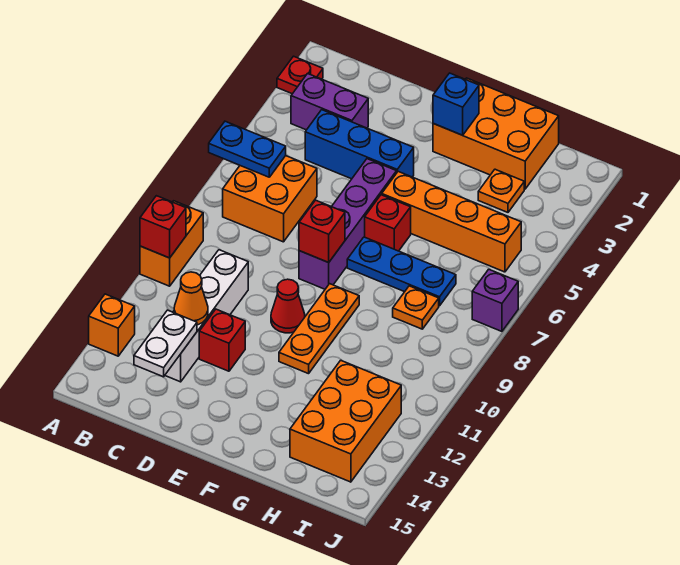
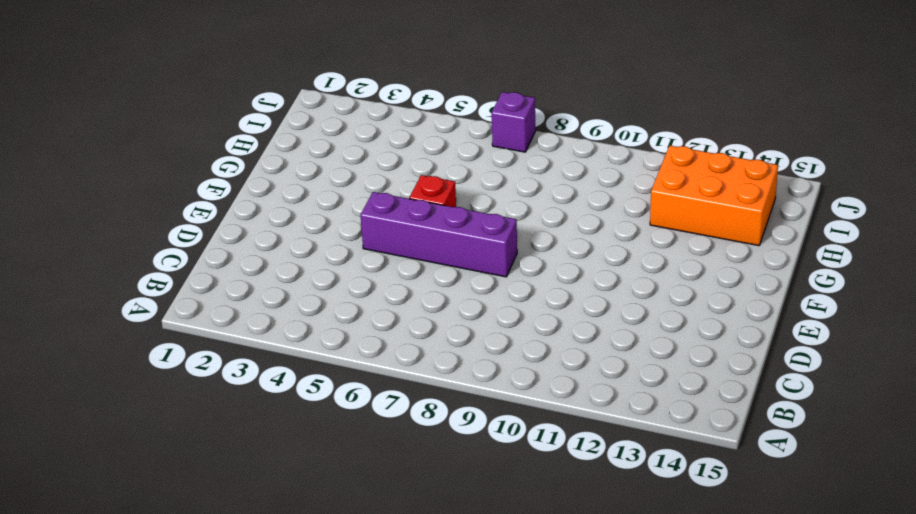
none -> red 1x1 plate [277,56,323,94]
none -> orange 1x2 brick [140,201,203,286]
none -> orange 1x1 brick [89,294,135,356]

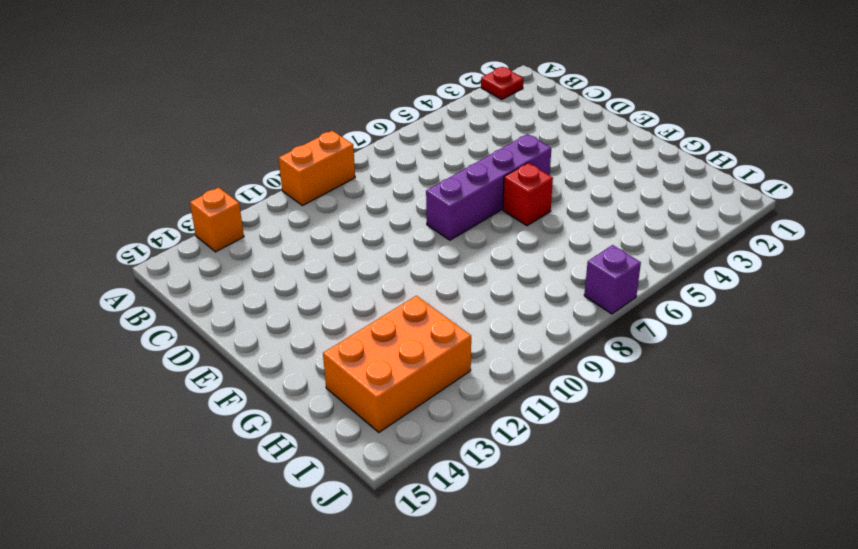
none -> purple 1x2 brick [291,73,368,130]
none -> orange 2x2 brick [223,156,317,242]
none -> blue 1x3 brick [305,110,414,179]

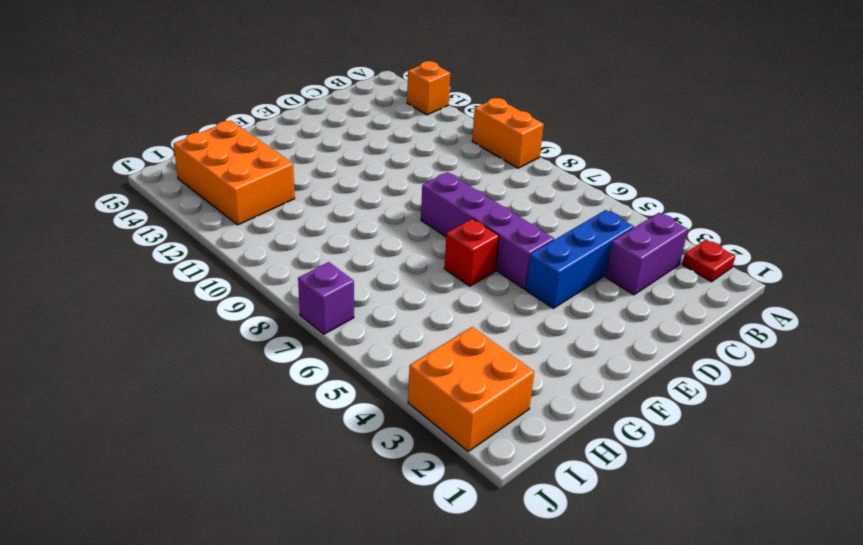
orange 2x2 brick [408,327,534,451] -> orange 2x2 brick moved to [223,156,317,242]
none -> white 1x4 brick [165,250,248,382]
none -> red 1x1 brick [199,309,245,371]
none -> red 1x1 cone [271,279,305,333]

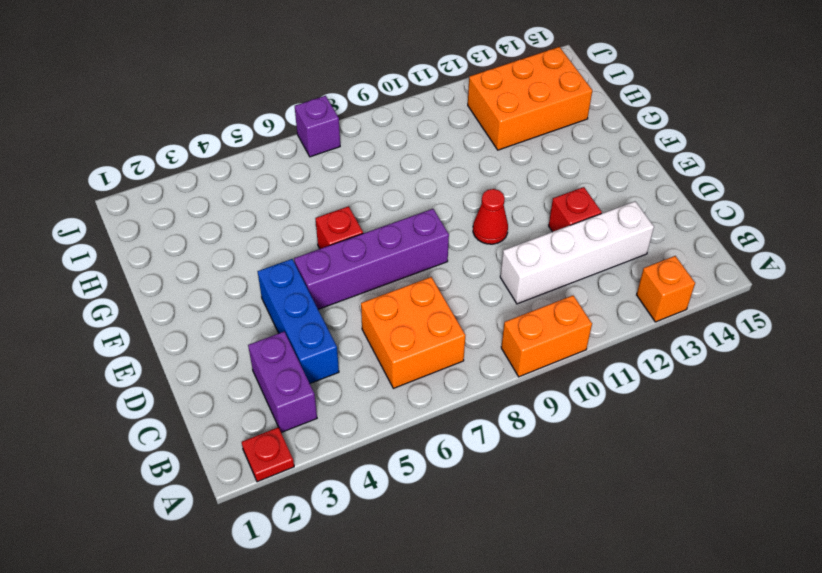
none -> orange 2x3 brick [433,78,559,189]
none -> orange 1x4 brick [382,171,521,272]
none -> blue 1x3 plate [347,237,456,306]

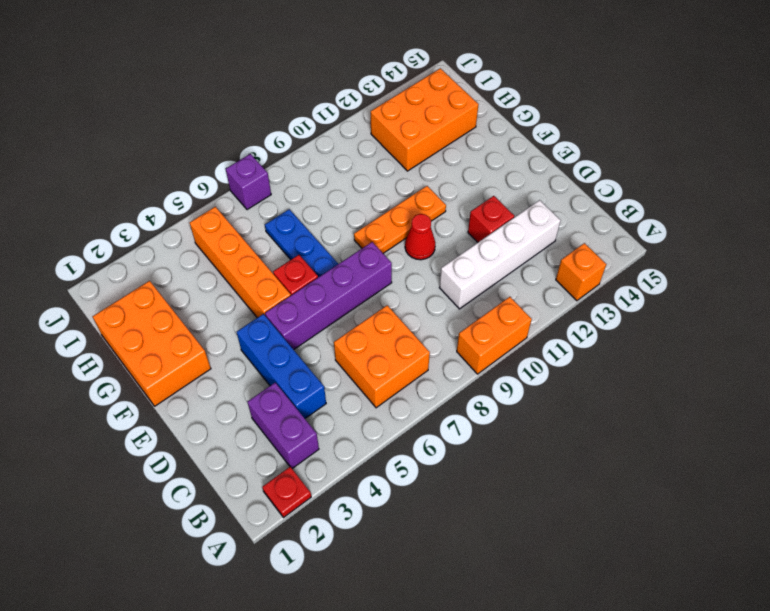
none -> orange 1x1 plate [478,169,524,212]
none -> orange 1x1 plate [393,286,439,329]
none -> blue 1x2 plate [209,121,286,177]

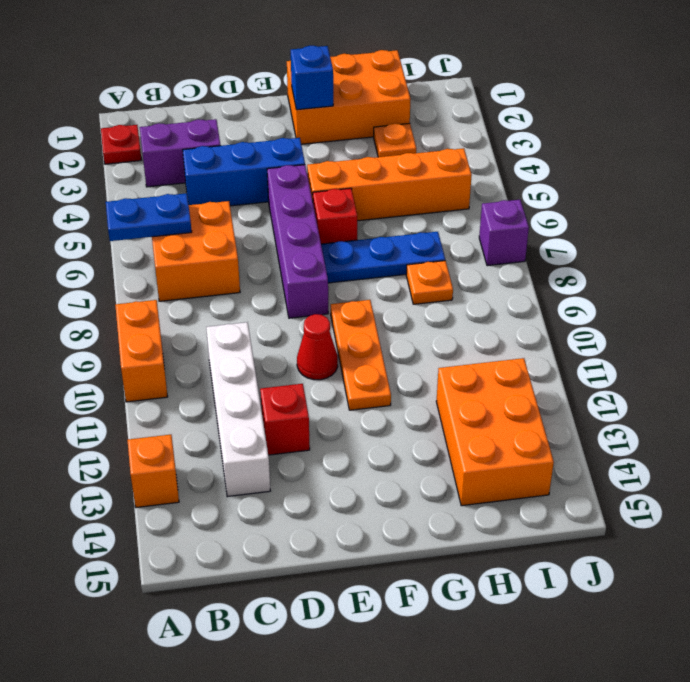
none -> red 1x1 brick [140,196,186,258]
none -> orange 1x1 cone [174,272,208,325]
none -> white 1x2 plate [134,310,197,377]

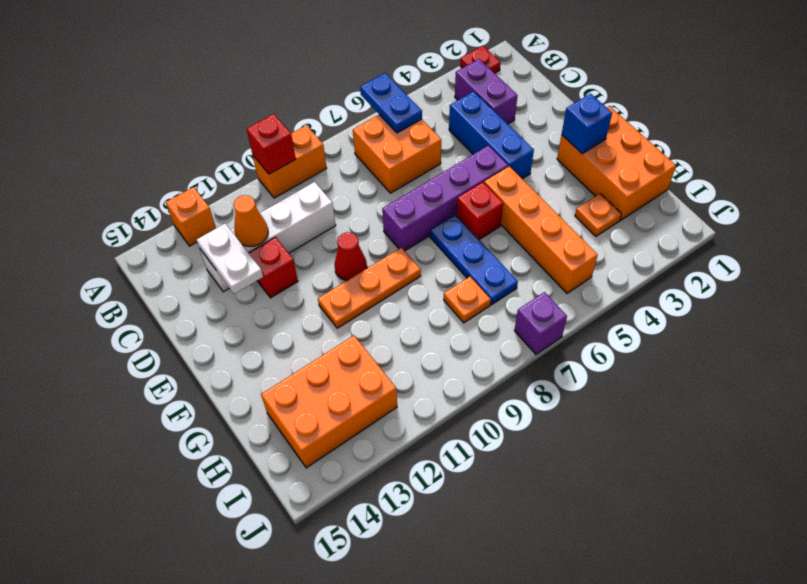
white 1x2 plate [197,223,263,294] -> white 1x2 plate turned to [134,310,197,377]
none -> red 1x1 brick [299,200,345,262]

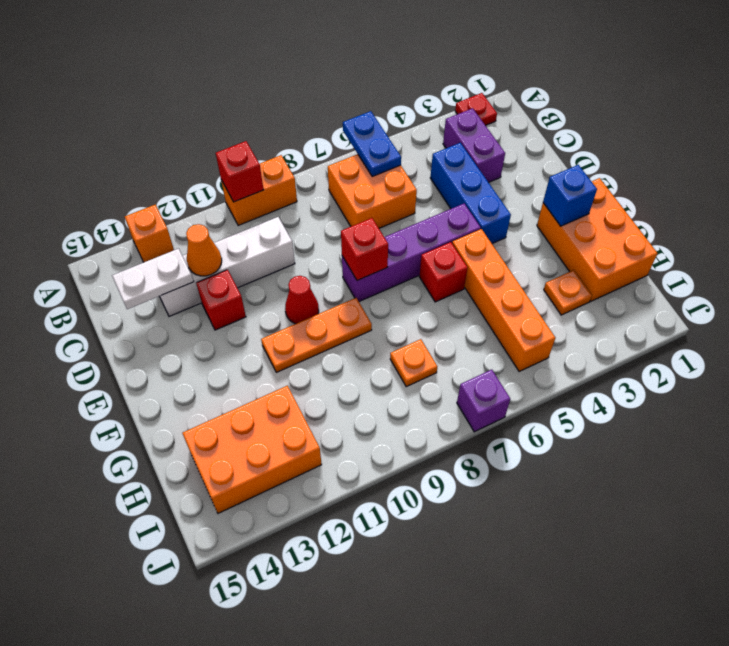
none -> blue 1x3 plate [347,237,456,306]

